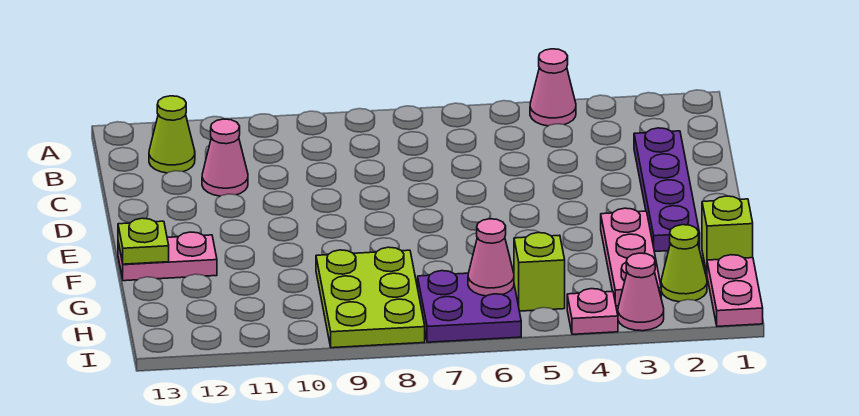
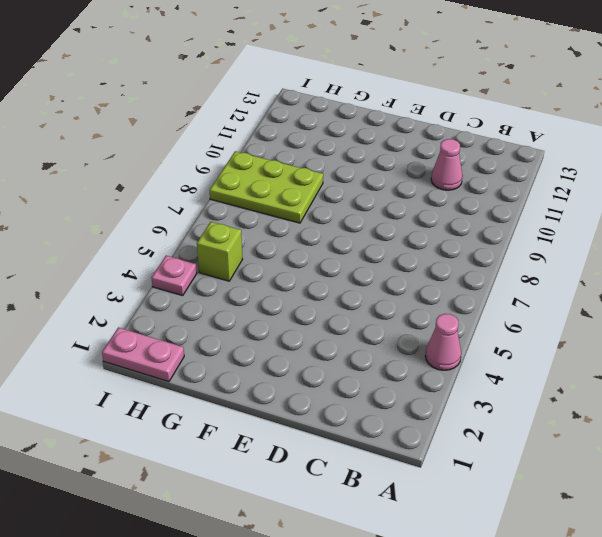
none -> lime 1x1 cone [149,96,195,173]
none -> purple 1x4 plate [634,128,700,252]
none -> pink 1x3 plate [601,208,661,306]

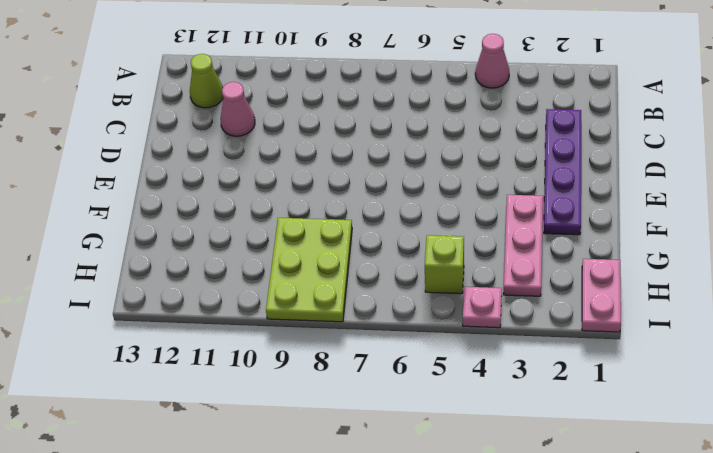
none -> pink 1x2 plate [118,232,217,281]
none -> lime 1x1 brick [702,196,753,273]
none -> lime 1x1 cone [661,225,707,302]

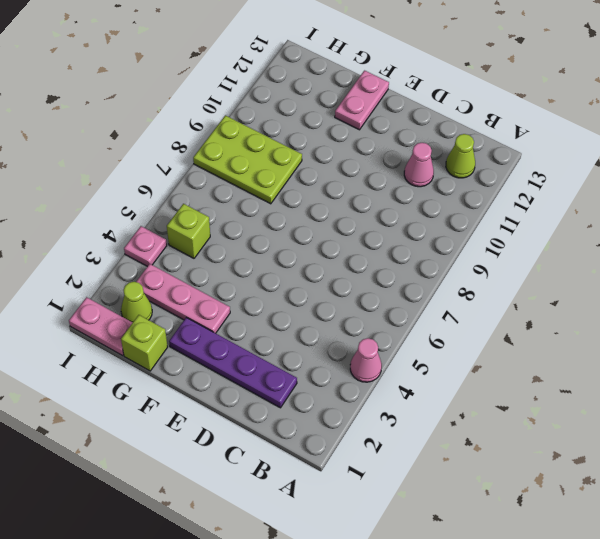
none -> purple 2x2 plate [418,271,521,342]
none -> pink 1x1 cone [618,253,664,331]
none -> lime 1x1 plate [118,218,169,264]

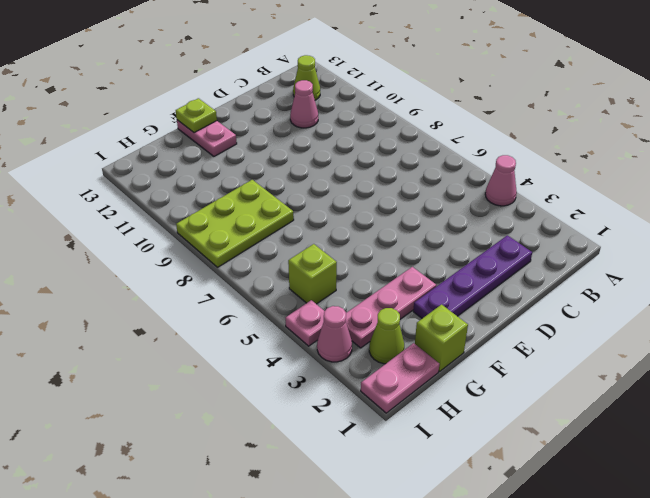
none -> purple 2x2 plate [418,271,521,342]
none -> pink 1x1 cone [468,219,514,296]

